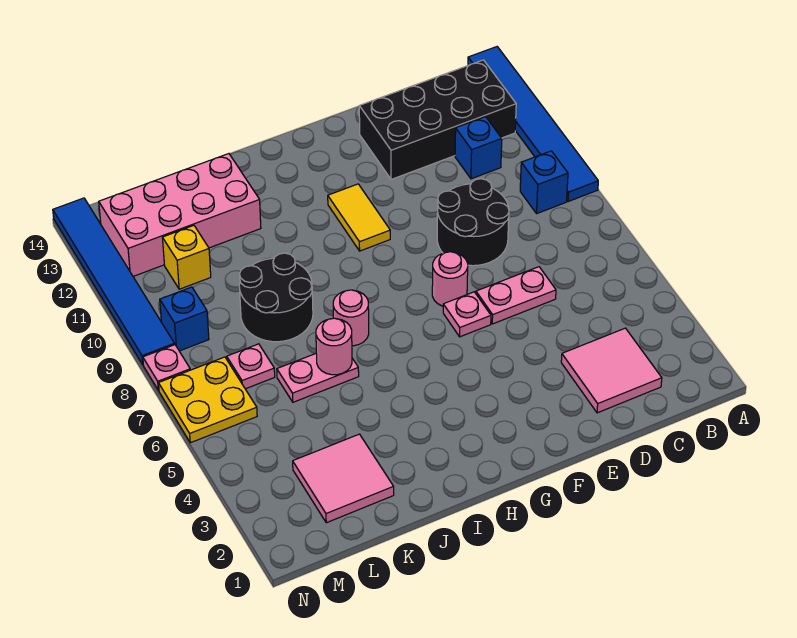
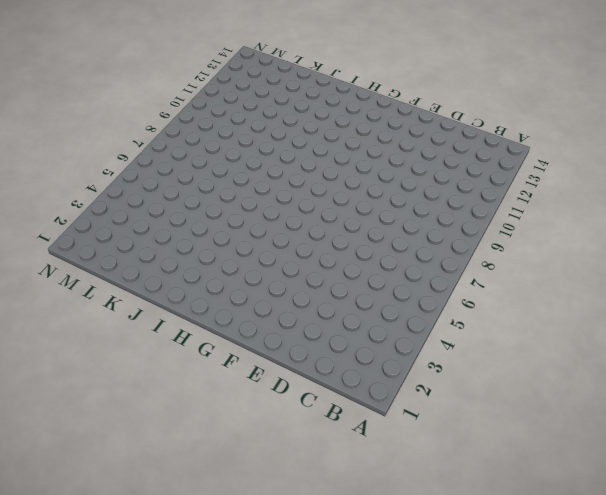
none -> blue 1x6 tile [468,47,598,202]
none -> blue 1x1 brick [520,151,568,213]
none -> black 2x4 brick [359,60,516,179]

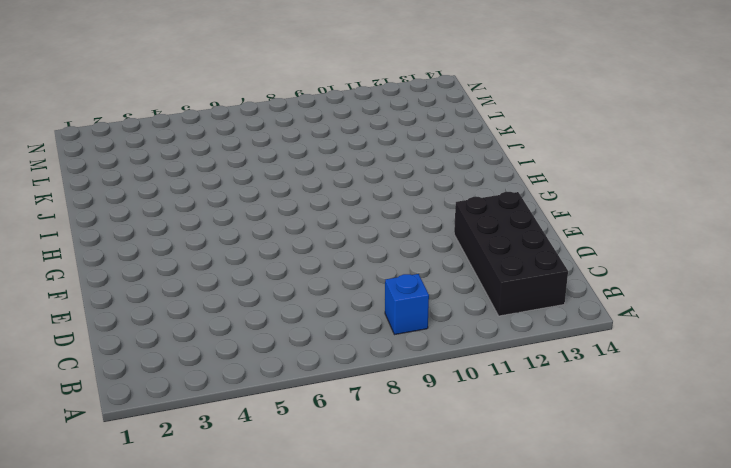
none -> blue 1x6 tile [468,47,598,202]
none -> pink 2x2 tile [561,328,662,413]
none -> blue 1x1 brick [455,117,502,179]

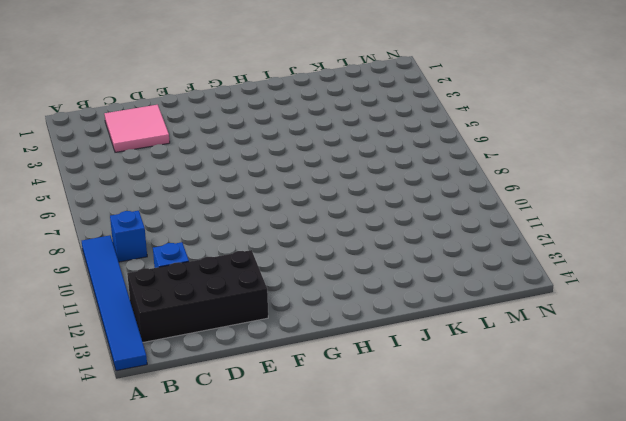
none -> pink 1x2 plate [476,267,556,324]
none -> black 2x2 round brick [437,179,509,266]
none -> pink 1x1 plate [443,292,491,337]

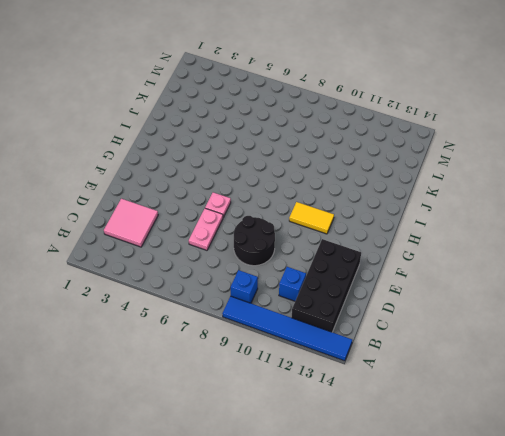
none -> pink 1x1 round brick [432,252,468,306]
none -> pink 1x1 round brick [333,290,369,346]
none -> pink 1x2 plate [277,353,359,402]

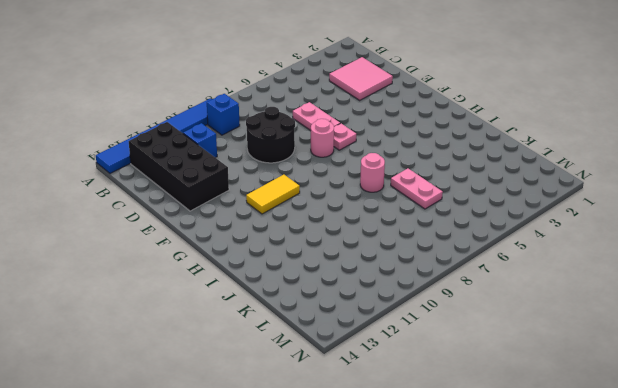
none -> black 2x2 round brick [239,253,313,342]
none -> pink 2x4 brick [99,154,261,276]
none -> pink 2x2 tile [293,434,394,523]

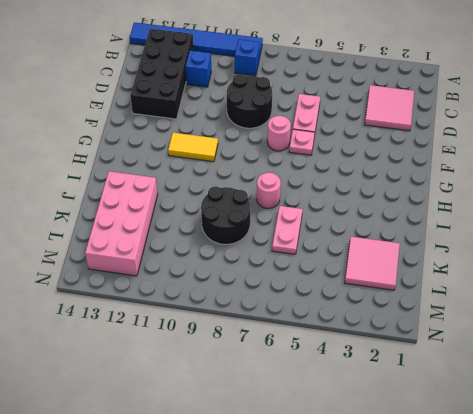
none -> pink 1x1 plate [227,344,275,389]
none -> yellow 1x1 brick [162,226,211,289]
none -> yellow 2x2 plate [159,357,257,443]

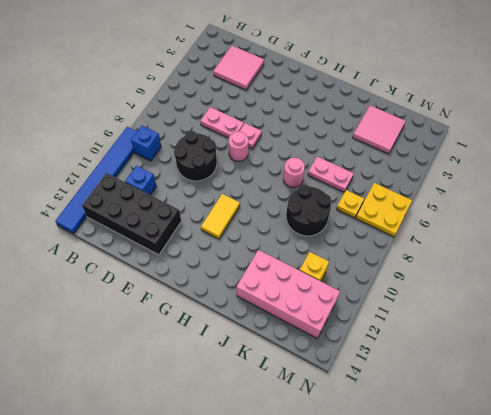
yellow 1x1 plate [337,190,364,218] -> pink 1x1 plate [227,344,275,389]
none -> blue 1x1 brick [160,287,209,351]
none -> pink 1x1 plate [143,345,190,391]
none -> blue 1x6 tile [53,198,175,364]

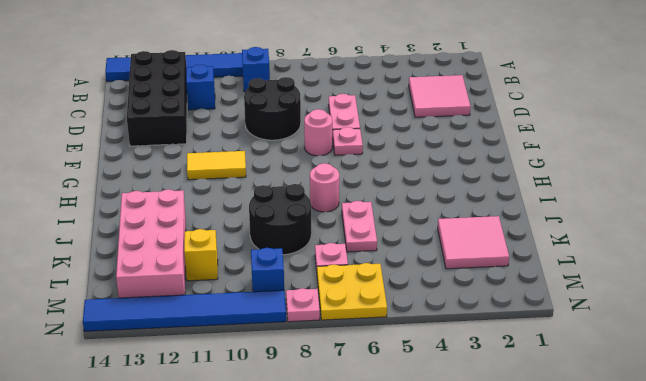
none -> pink 1x1 round brick [316,318,352,375]

